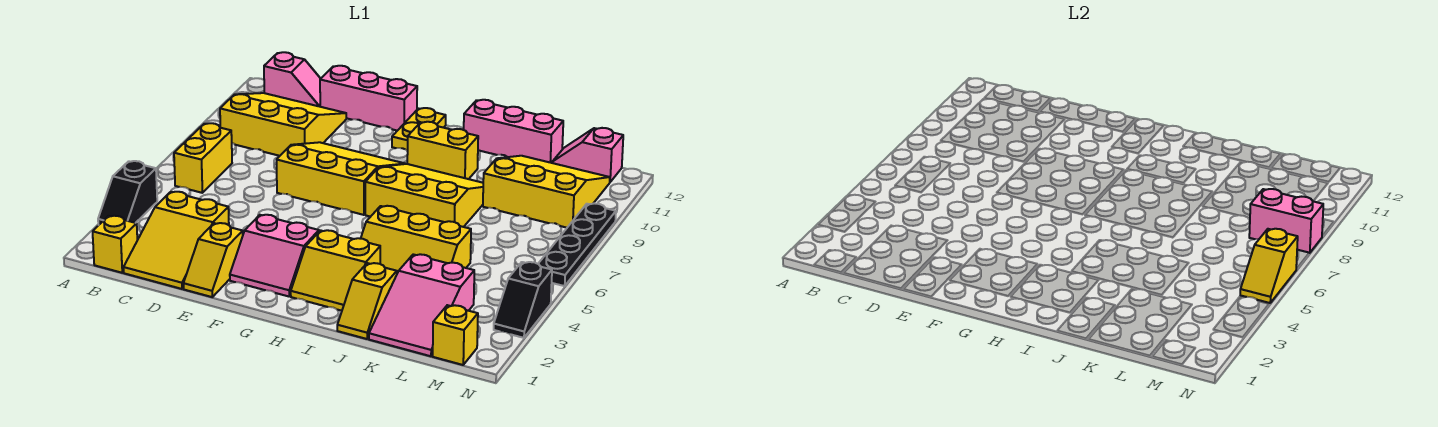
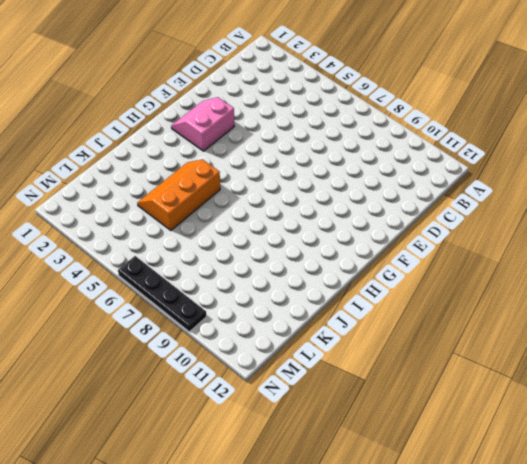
orange 2x3 slope [137,159,220,230] -> yellow 2x3 slope [361,206,471,273]
none -> black 1x2 slope [98,161,157,225]
none -> yellow 1x1 brick [93,216,137,273]
none -> yellow 1x2 brick [174,123,232,193]

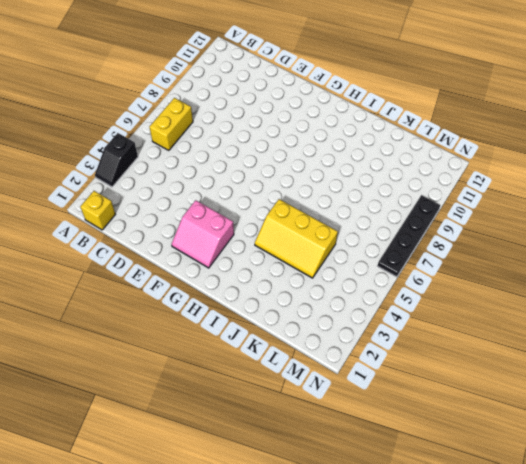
none -> yellow 3x3 slope [220,93,346,156]
none -> pink 1x2 slope [264,52,321,107]
none -> yellow 2x3 slope [124,192,229,289]

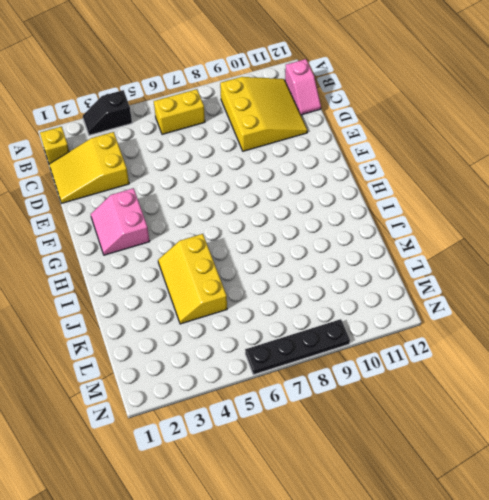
none -> pink 1x3 brick [320,66,417,131]
none -> yellow 1x2 slope [183,223,243,297]
none -> yellow 3x3 slope [277,142,405,215]

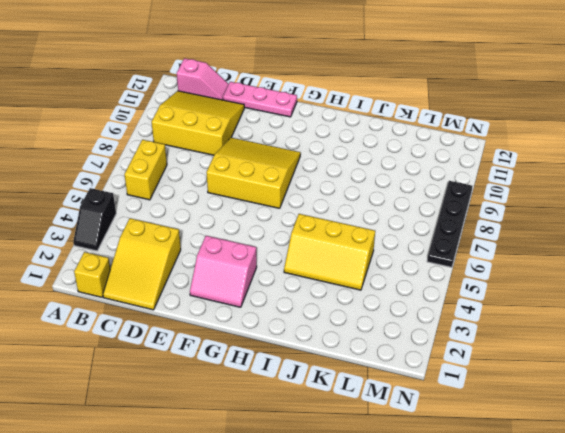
pink 1x3 plate [223,82,297,117] -> pink 1x3 brick [320,66,417,131]
none -> yellow 1x2 slope [183,223,243,297]
none -> yellow 1x2 plate [392,108,446,151]
none -> yellow 2x2 slope [291,230,380,311]

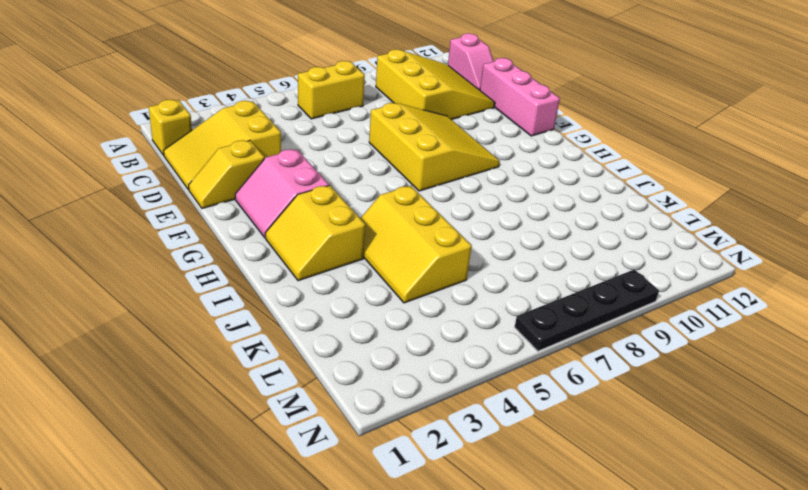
none -> black 1x2 slope [98,161,157,225]
none -> yellow 1x2 plate [392,108,446,151]
none -> yellow 3x3 slope [365,164,483,227]

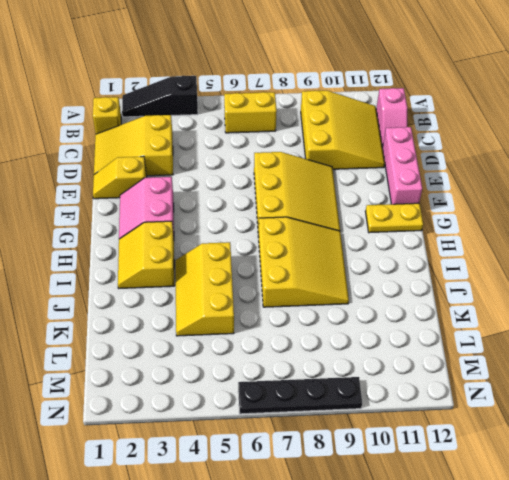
black 1x3 slope [122,76,198,117] -> black 1x2 slope [98,161,157,225]
none -> yellow 1x2 brick [407,122,478,179]
none -> pink 1x3 brick [464,100,563,163]
none -> yellow 1x2 slope [337,263,397,339]

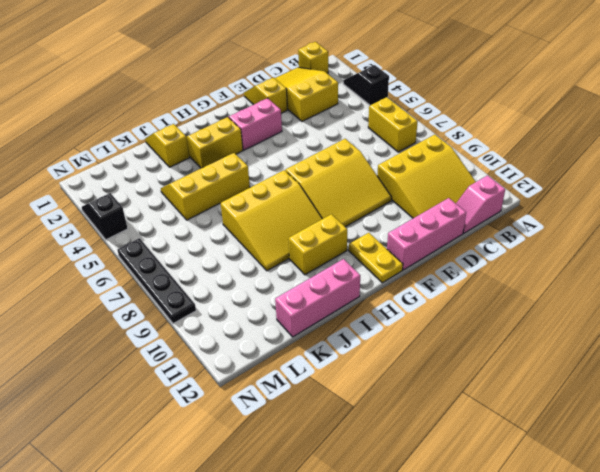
none -> pink 2x3 slope [369,254,474,356]
none -> yellow 3x3 slope [483,156,610,228]
none -> pink 1x2 slope [552,128,623,182]

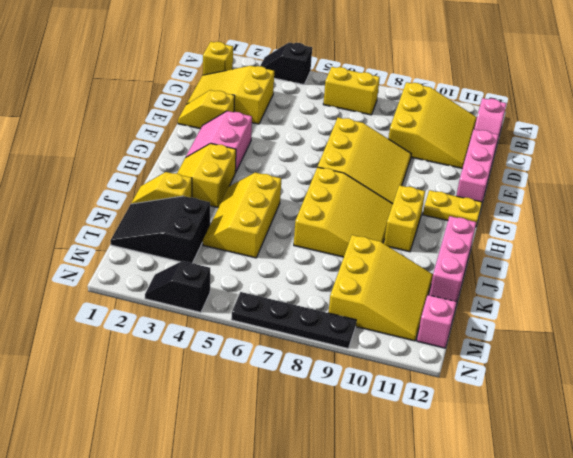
black 2x3 slope [110,196,210,263] -> pink 2x3 slope [369,254,474,356]
none -> yellow 1x1 brick [433,305,478,365]
none -> pink 1x2 brick [1249,189,1323,253]
none -> yellow 1x2 slope [1240,229,1298,303]

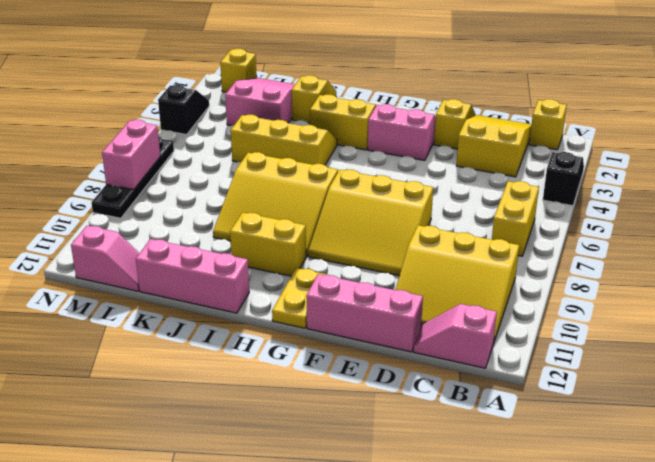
pink 1x2 brick [102,120,160,190] -> pink 1x2 brick turned to [1249,189,1323,253]
none -> yellow 3x3 slope [483,156,610,228]
none -> yellow 1x2 slope [1240,229,1298,303]

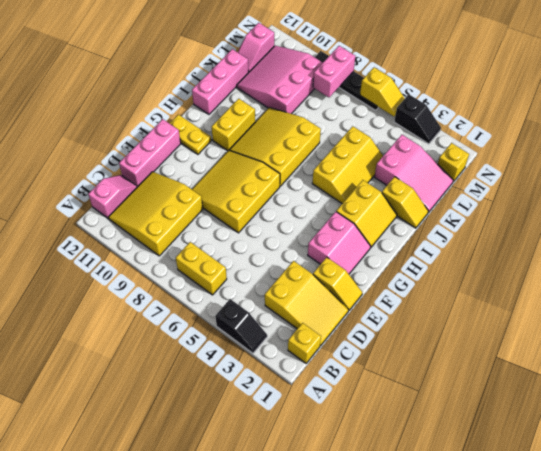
pink 3x3 slope [237,46,323,114] -> yellow 3x3 slope [483,156,610,228]

